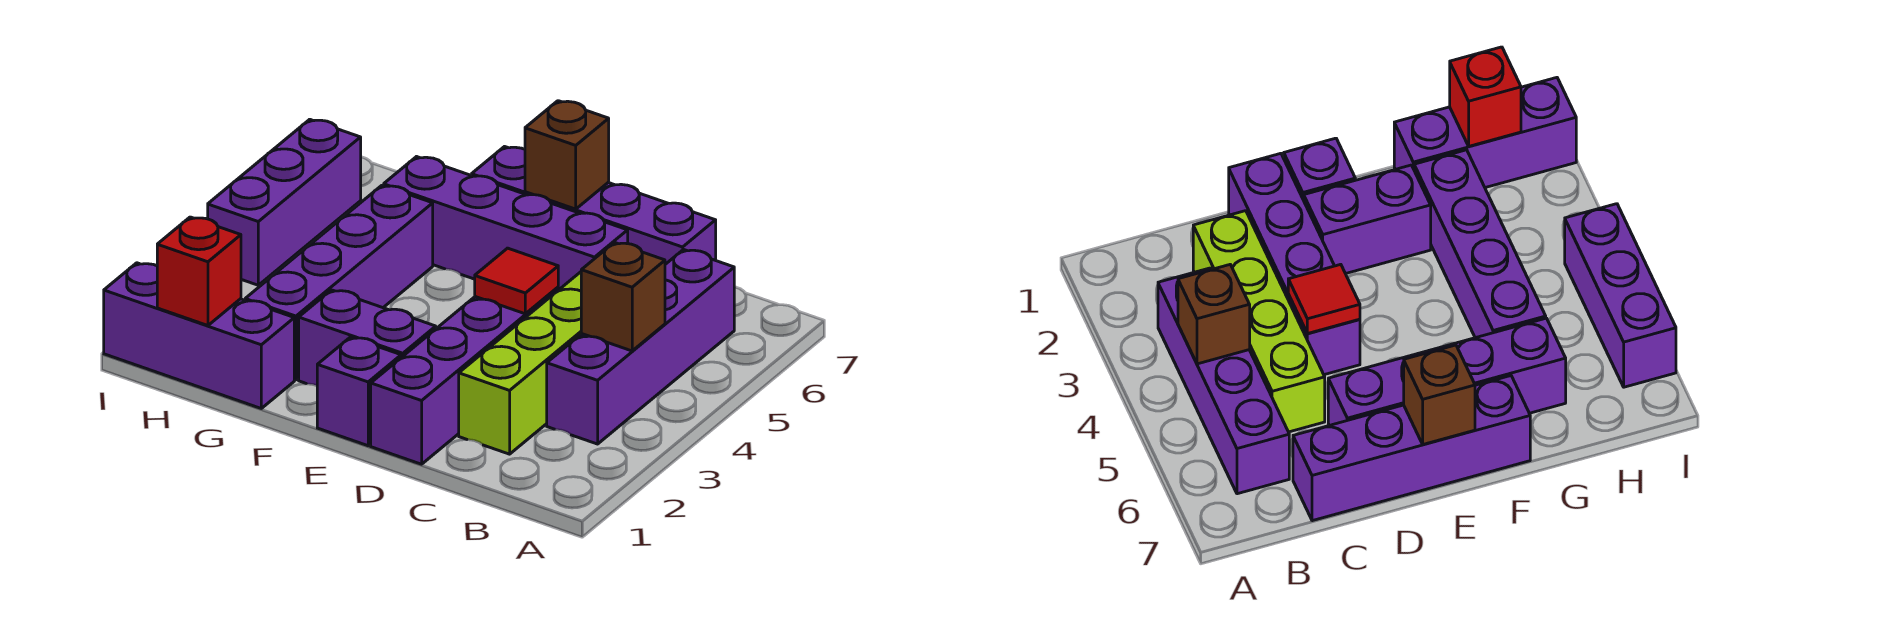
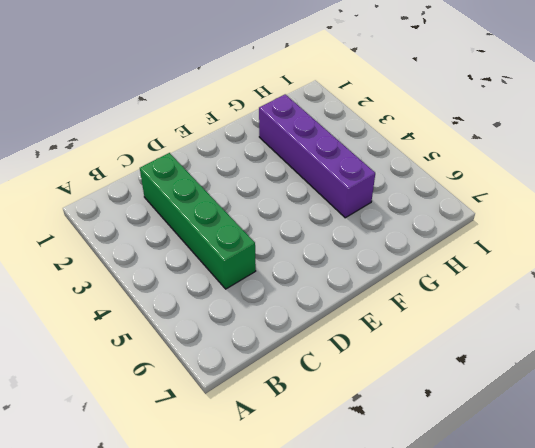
green 1x4 brick [140,153,256,289] -> lime 1x4 brick [459,272,582,454]
none -> purple 1x4 brick [547,250,734,444]
none -> purple 1x4 brick [472,147,716,264]
none -> purple 1x4 brick [371,287,558,464]

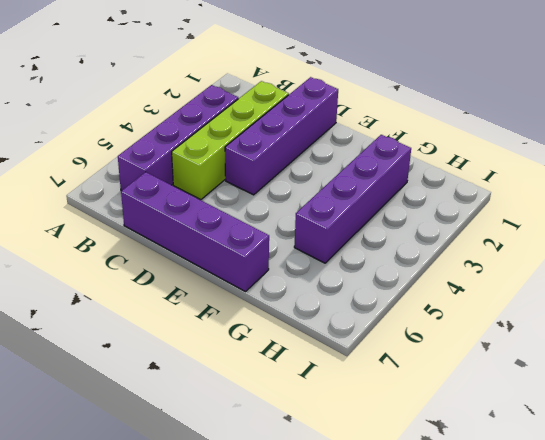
none -> purple 1x4 brick [384,157,628,290]
none -> purple 1x1 brick [317,337,401,446]
none -> purple 1x2 brick [299,290,436,386]

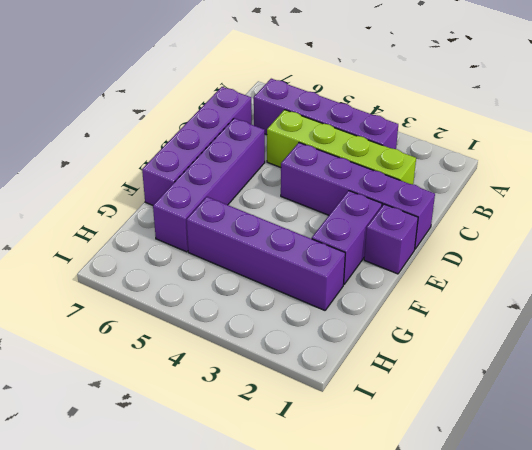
none -> purple 1x3 brick [104,263,294,408]
none -> purple 1x3 brick [208,119,361,285]
none -> brown 1x1 brick [581,243,665,351]

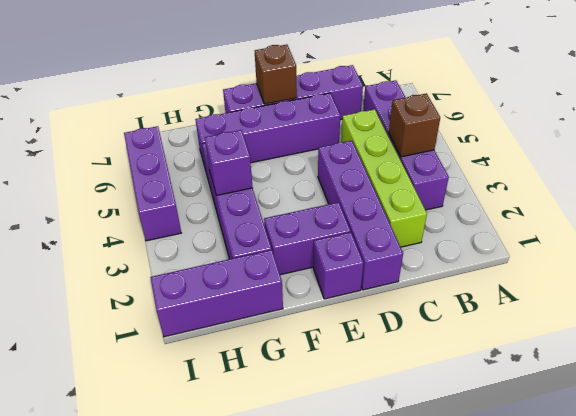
purple 1x1 brick [205,130,253,196] -> none
none -> red 1x1 tile [475,248,558,314]
none -> red 1x1 brick [157,217,241,326]

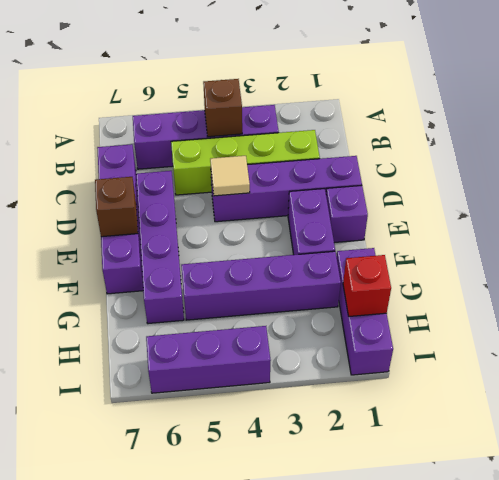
tan 1x1 tile [210,156,250,196] -> red 1x1 tile [475,248,558,314]

